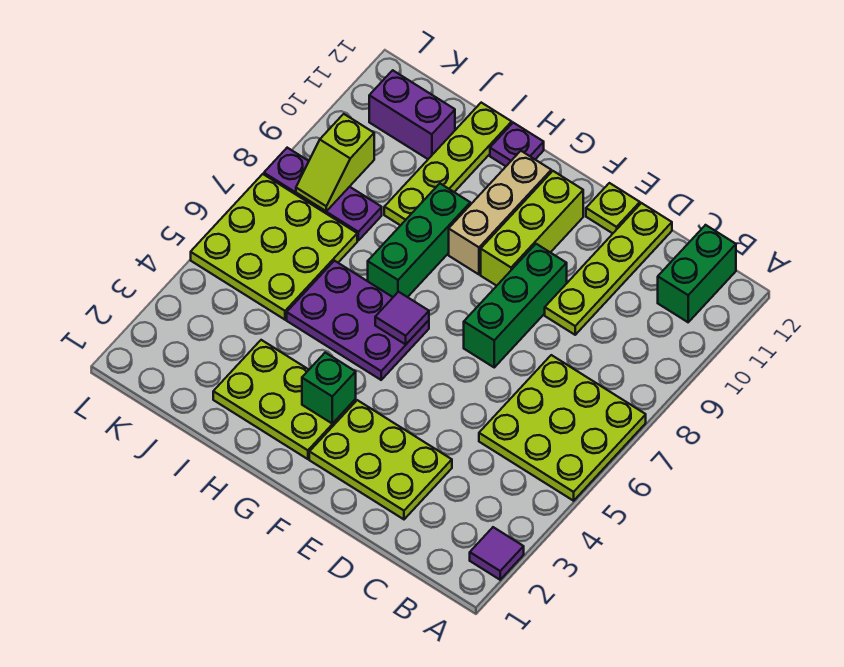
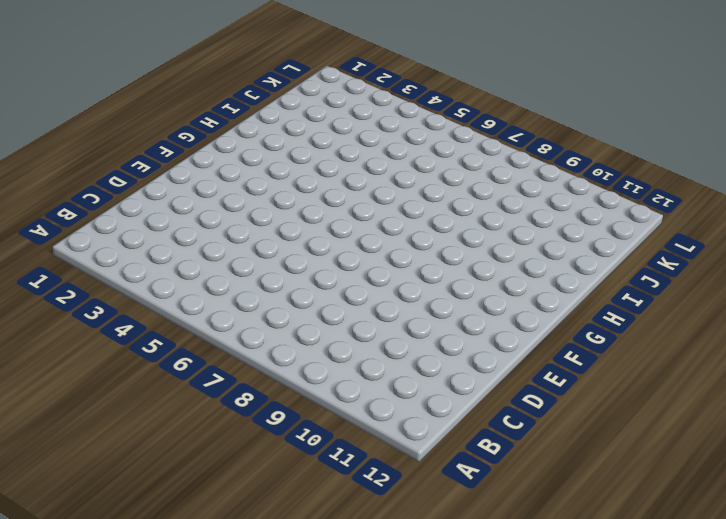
none -> purple 1x1 tile [470,527,524,580]
none -> lime 3x3 plate [479,355,646,501]
none -> green 1x2 brick [658,225,736,322]

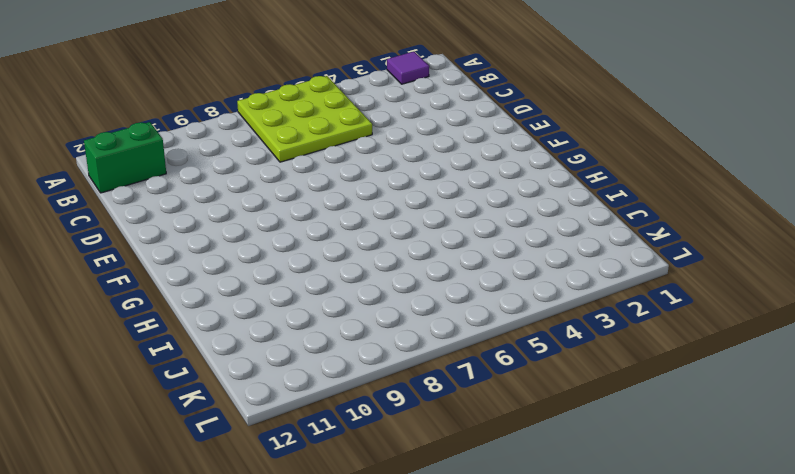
none -> lime 2x3 plate [309,400,452,519]
none -> lime 1x4 plate [545,203,672,335]
none -> green 1x3 brick [464,244,567,367]

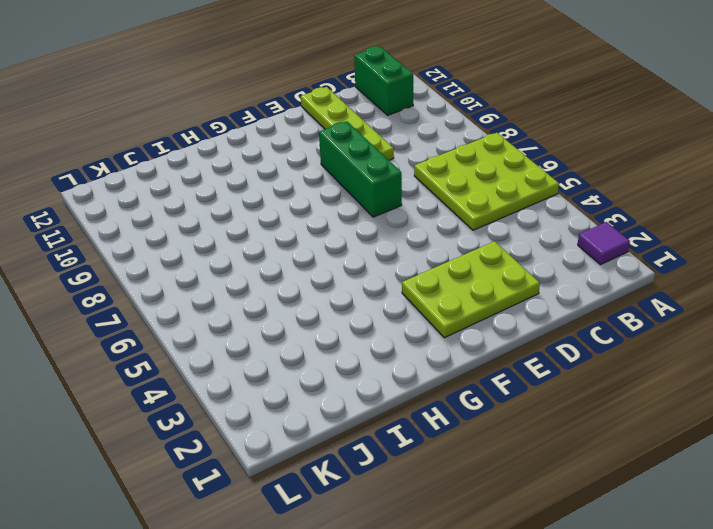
none -> lime 1x1 plate [586,183,640,233]
none -> lime 1x3 brick [481,171,583,286]
none -> lime 2x3 plate [213,340,356,459]

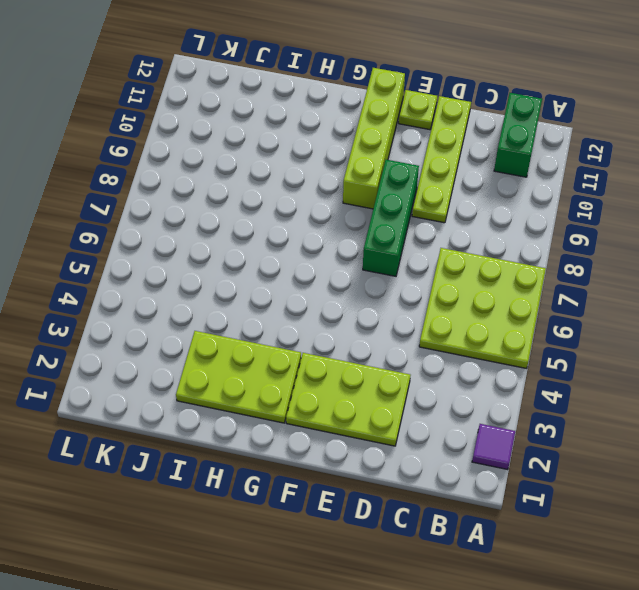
lime 1x4 brick [343,68,405,209] -> lime 1x3 brick [481,171,583,286]
none -> purple 2x3 plate [287,261,429,380]
none -> tan 1x3 brick [449,151,551,274]
none -> green 1x3 brick [368,184,470,297]

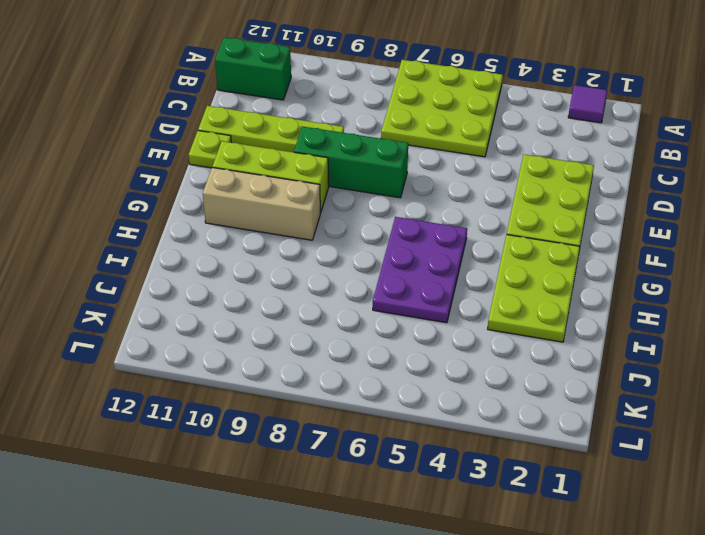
none -> green 1x3 brick [368,184,470,297]
none -> purple 1x1 plate [490,123,544,166]
none -> lime 1x4 plate [384,103,512,225]

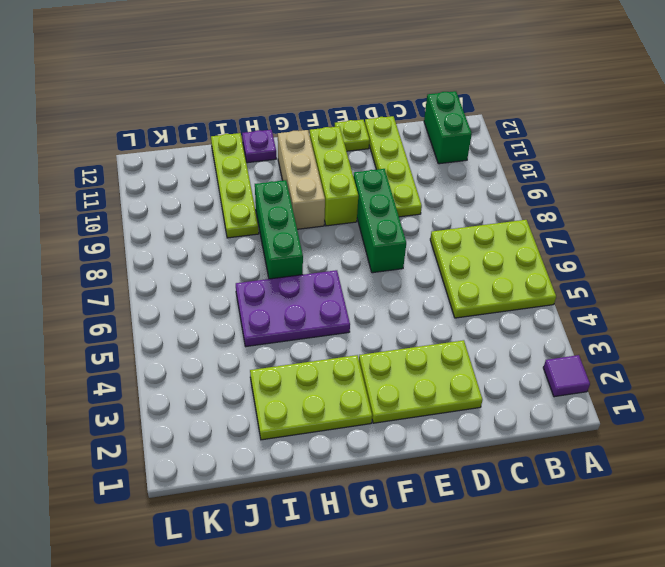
none -> lime 3x3 plate [191,174,357,320]
none -> purple 1x3 plate [264,148,382,240]
none -> purple 1x2 brick [369,70,455,159]

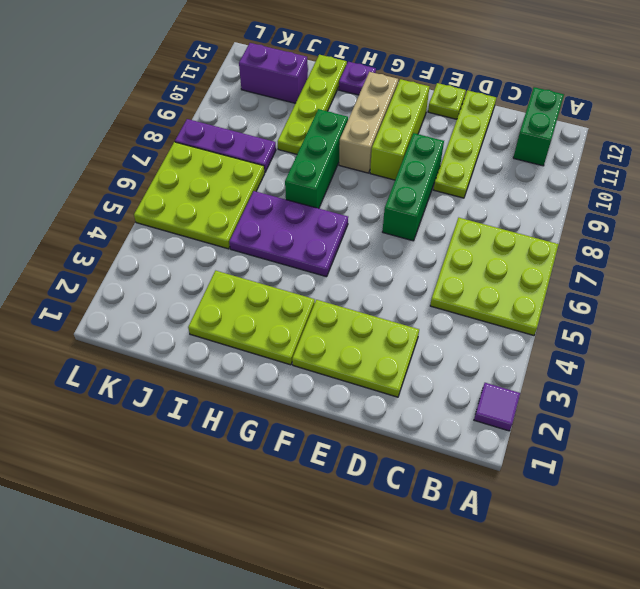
none -> green 1x1 brick [302,353,356,424]
none -> purple 1x1 tile [375,292,429,344]
none -> lime 1x2 slope [296,114,374,211]

